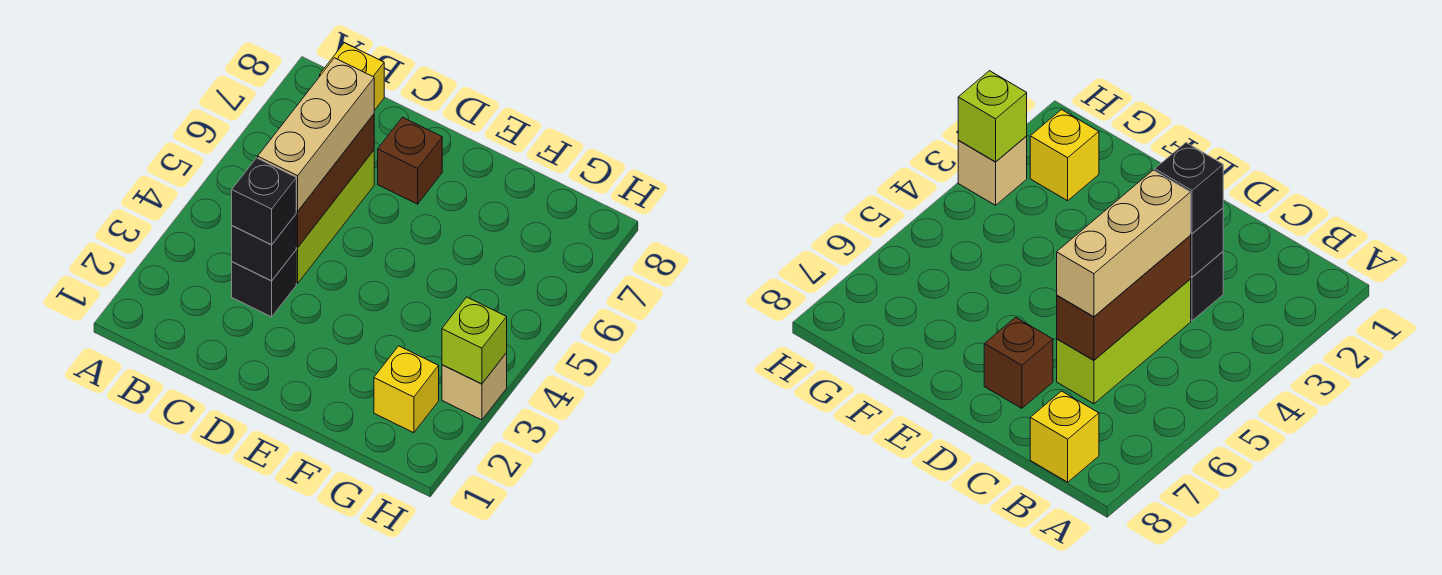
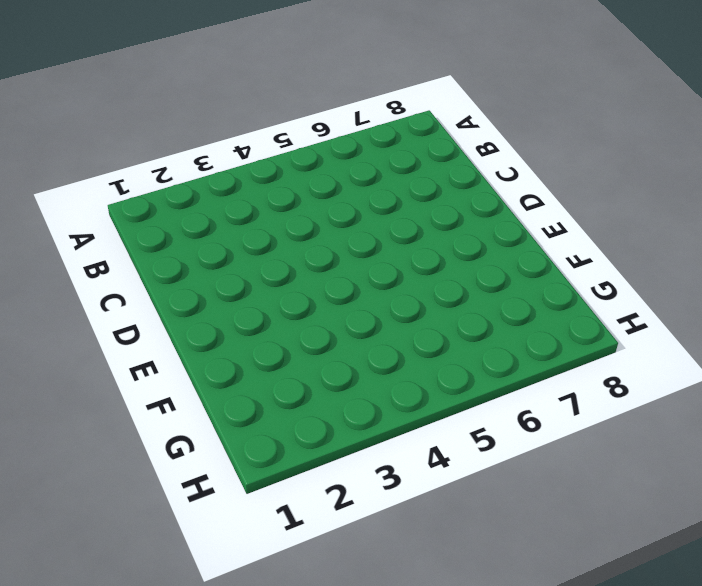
none -> yellow 1x1 brick [320,43,384,110]
none -> black 1x1 brick [232,251,296,317]

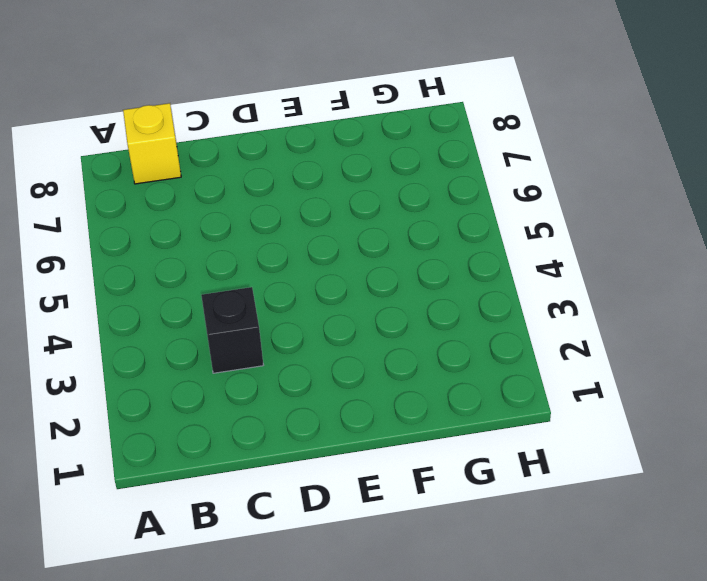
none -> lime 1x3 brick [296,150,374,283]
none -> brown 1x1 brick [378,117,442,204]

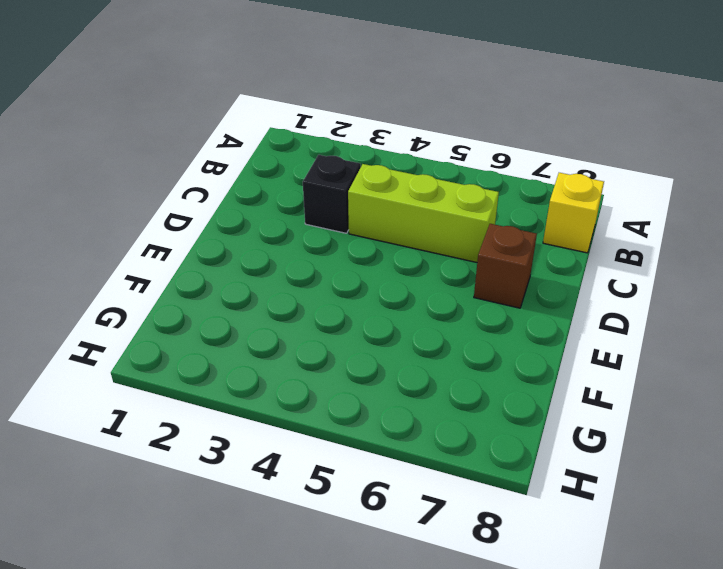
none -> yellow 1x1 brick [374,346,439,433]
none -> tan 1x1 brick [442,353,507,420]

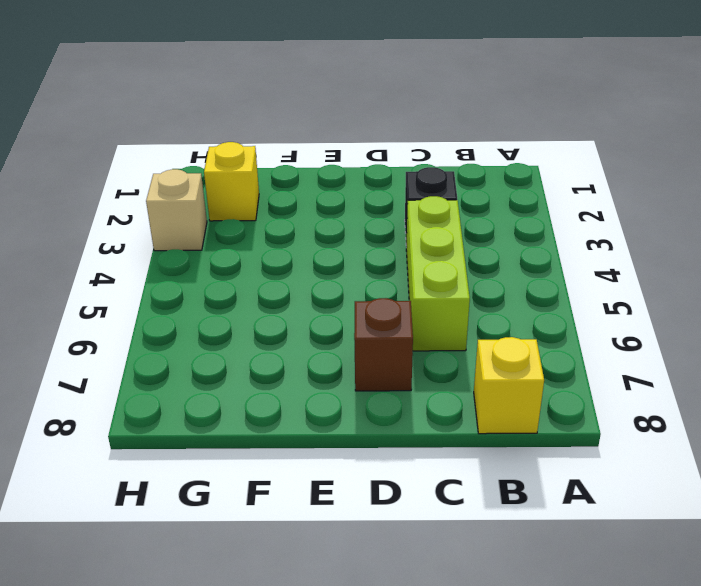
none -> black 1x1 brick [232,214,296,281]
none -> brown 1x3 brick [296,114,374,248]

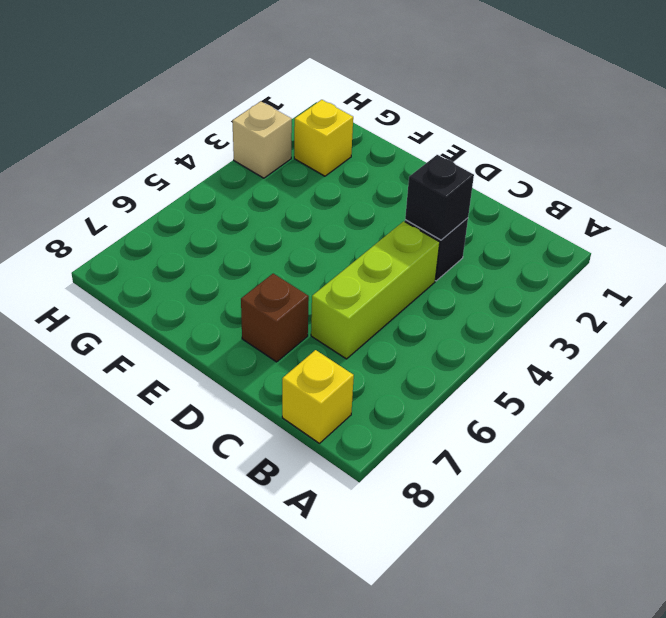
none -> brown 1x3 brick [296,114,374,248]
none -> lime 1x1 brick [442,297,507,384]

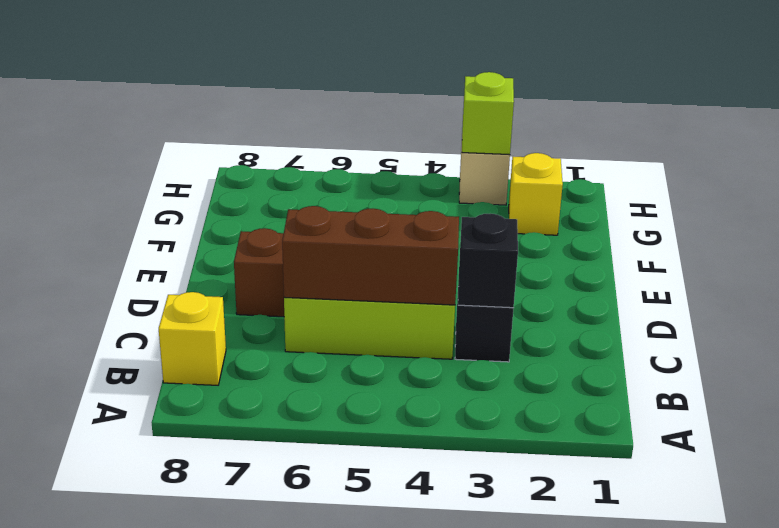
none -> black 1x1 brick [232,158,296,245]
none -> tan 1x3 brick [258,58,374,211]

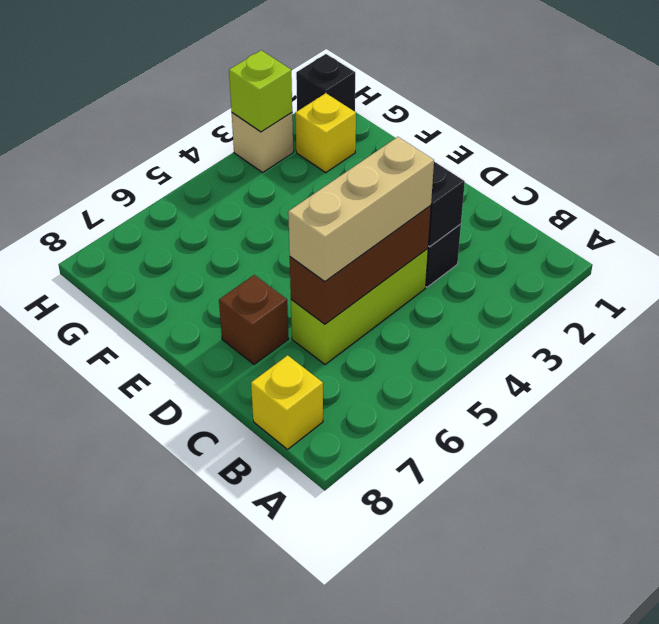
black 1x1 brick [296,54,355,111] -> black 1x1 brick moved to [232,158,296,245]

